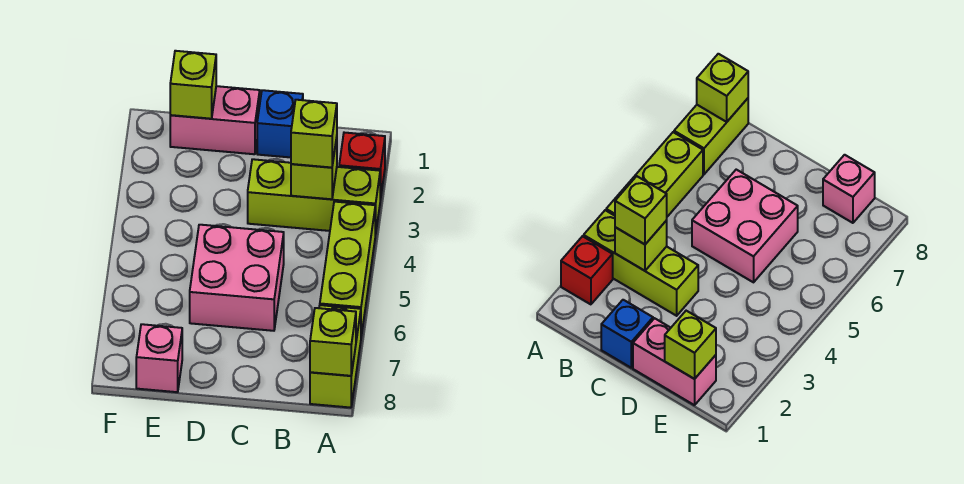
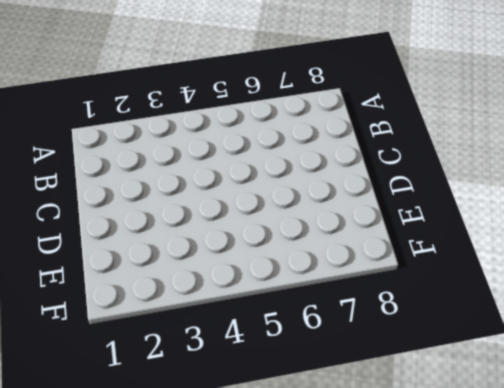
none -> red 1x1 brick [339,133,385,200]
none -> lime 1x3 brick [248,159,380,235]
none -> lime 1x3 brick [320,202,375,336]

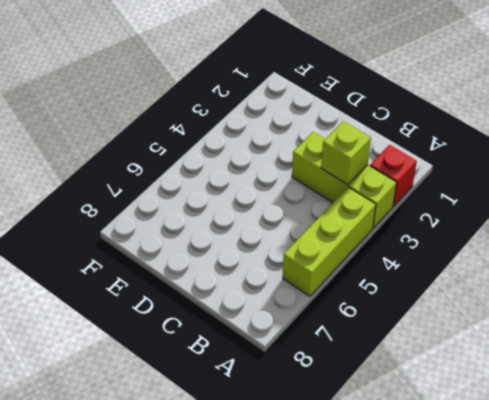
none -> lime 1x2 brick [310,305,361,408]
none -> blue 1x1 brick [257,90,303,157]
none -> pink 2x2 brick [190,225,284,331]

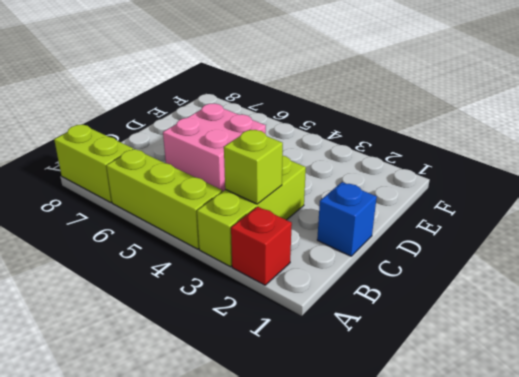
none -> pink 1x2 brick [170,86,260,154]
none -> pink 1x1 brick [136,324,182,392]
none -> lime 1x1 brick [310,308,356,376]

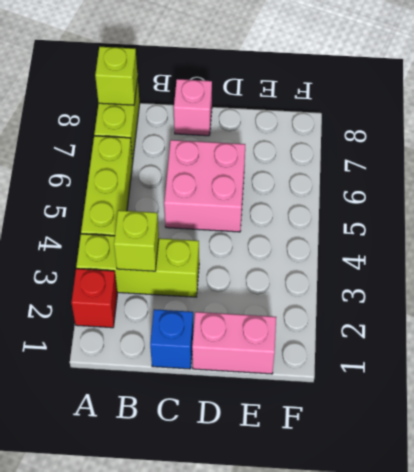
pink 1x1 brick [174,79,212,136] -> pink 1x1 brick moved to [136,324,182,392]
none -> lime 1x1 brick [170,51,216,119]
none -> lime 1x1 brick [291,100,337,168]

